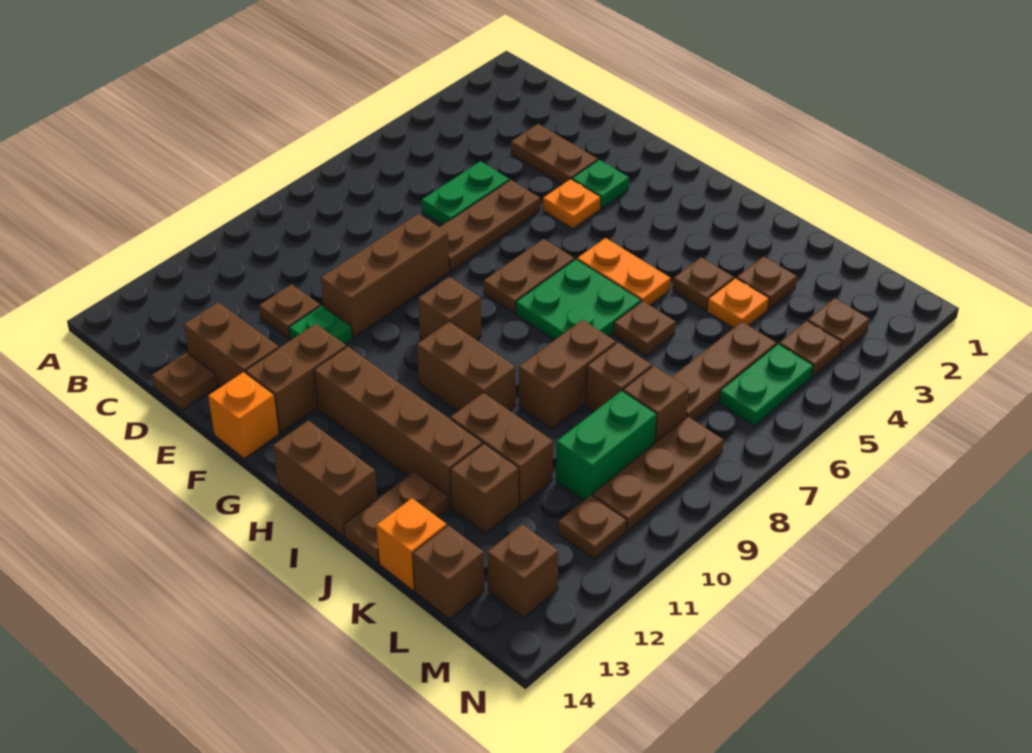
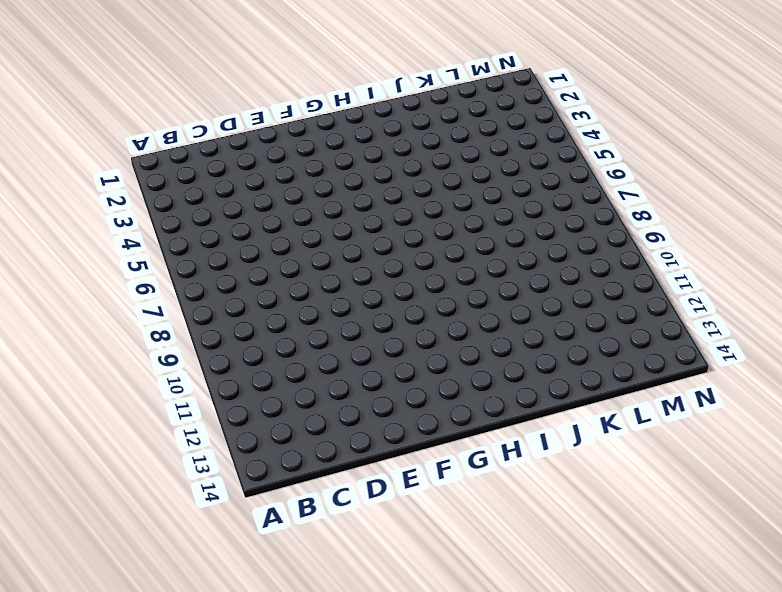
none -> brown 1x2 plate [511,124,598,185]
none -> green 1x2 plate [422,161,509,225]
none -> brown 1x1 plate [259,284,320,339]
none -> brown 1x2 brick [184,302,279,387]

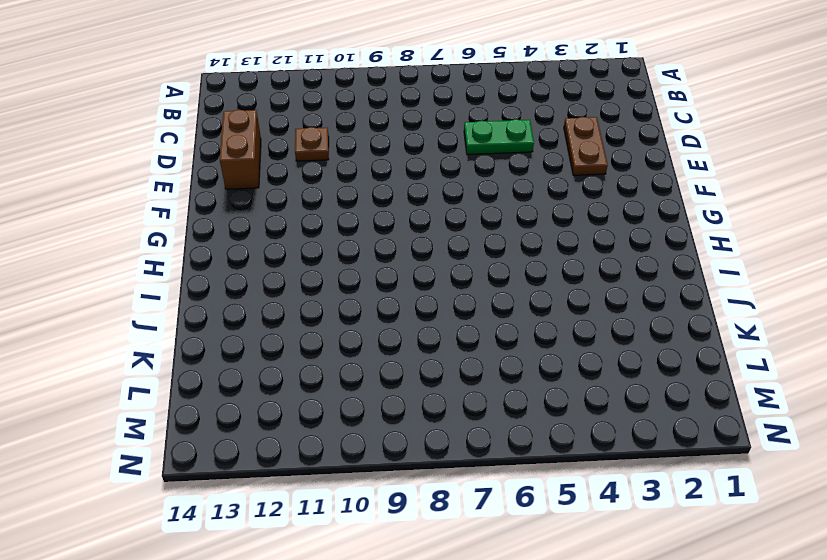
none -> brown 1x1 plate [152,353,217,410]
none -> brown 1x3 plate [440,180,540,271]
none -> brown 1x3 brick [321,214,449,338]
none -> green 1x1 plate [289,306,352,344]

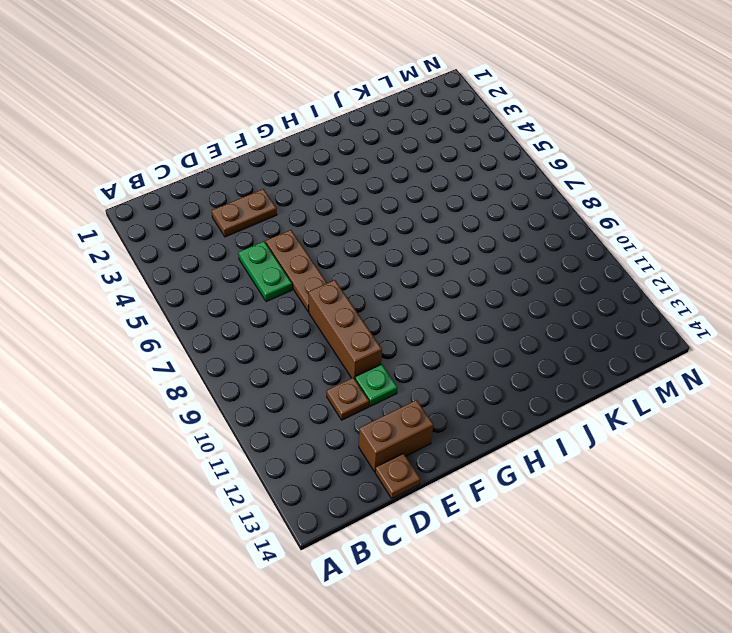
none -> green 1x1 plate [572,160,629,208]
none -> orange 1x1 plate [543,179,601,229]
none -> brown 1x2 brick [246,324,346,433]
none -> orange 1x1 brick [208,372,279,458]

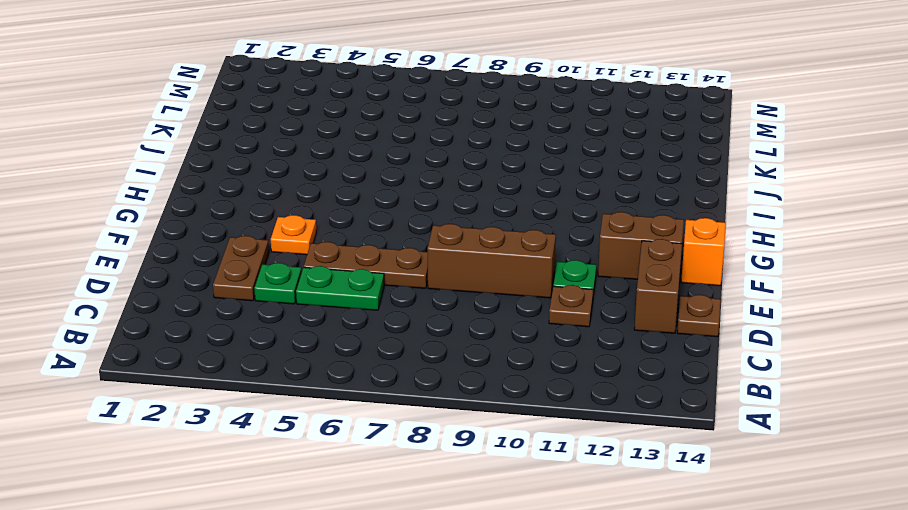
green 1x1 plate [254,263,302,304] -> green 1x1 plate moved to [572,160,629,208]
none -> brown 1x2 plate [484,239,574,313]
none -> brown 1x1 brick [418,277,481,340]
none -> brown 1x4 brick [314,346,482,507]
none -> orange 1x2 plate [577,238,671,305]

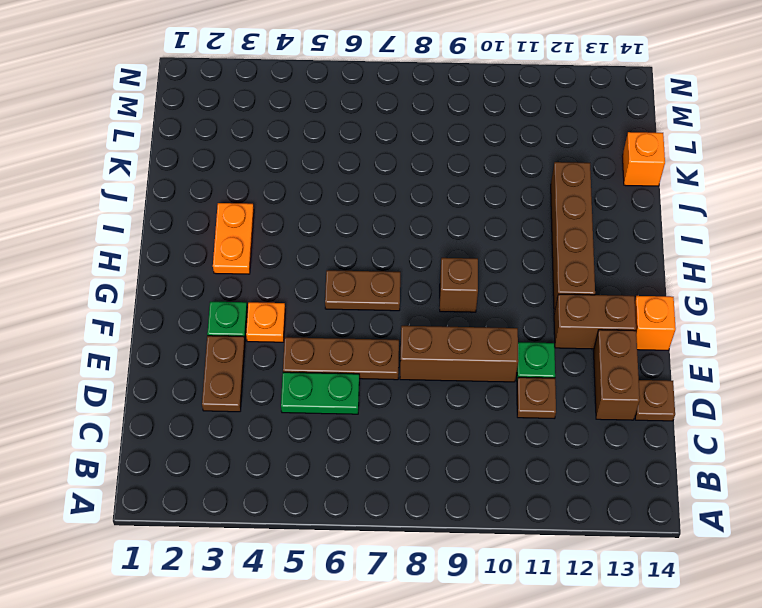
orange 1x2 plate [213,203,254,274] -> orange 1x2 plate moved to [577,238,671,305]
none -> green 2x2 plate [516,259,641,340]
none -> brown 1x2 brick [417,322,516,411]
none -> brown 1x2 brick [273,421,377,536]
none -> brown 1x1 plate [673,257,734,310]

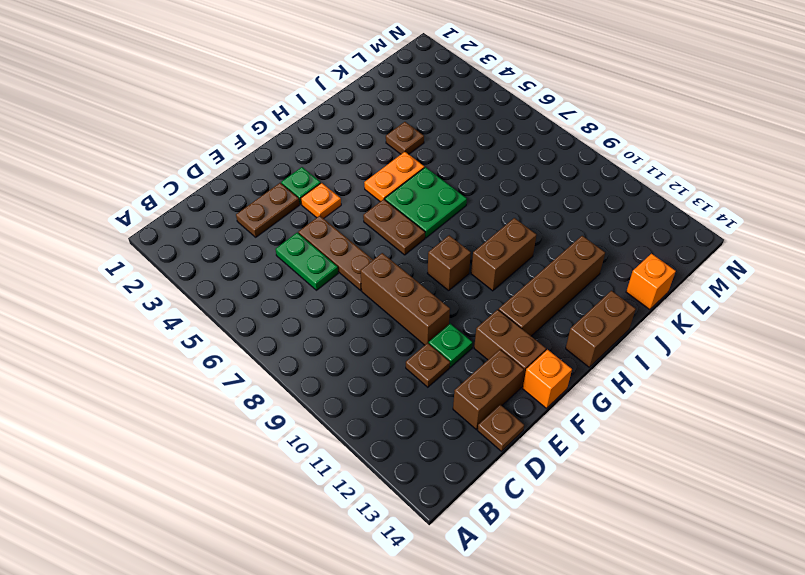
none -> brown 1x1 plate [613,301,675,356]
none -> brown 1x2 brick [519,320,616,429]
none -> brown 1x2 brick [450,393,553,506]
none -> brown 1x2 plate [344,472,448,563]

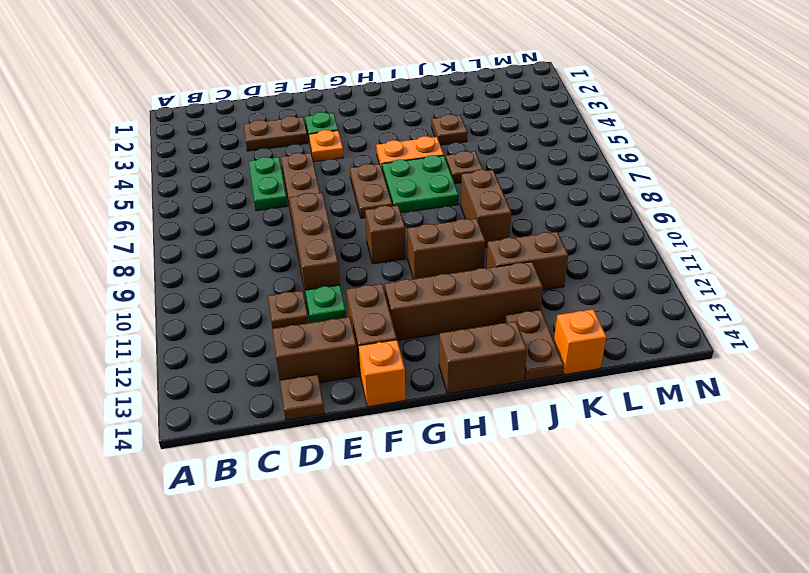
none -> brown 1x1 plate [737,256,797,309]
none -> orange 1x1 plate [707,278,769,328]
none -> brown 1x1 brick [586,342,652,411]
none -> brown 1x1 brick [450,444,519,533]

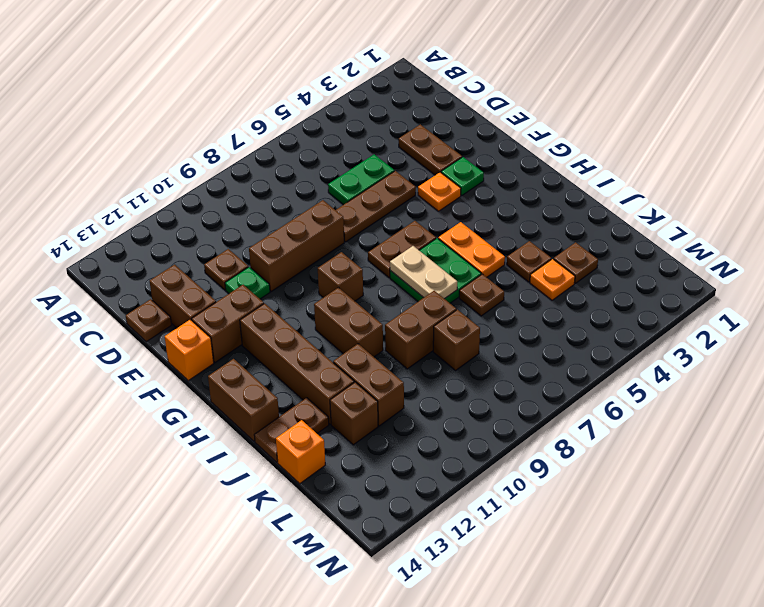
tan 1x2 plate [390,246,457,299] -> none
none -> brown 1x3 plate [672,322,776,421]
none -> brown 1x1 brick [623,366,689,443]
none -> green 1x2 brick [556,391,657,500]
none -> brown 1x1 brick [413,525,484,619]

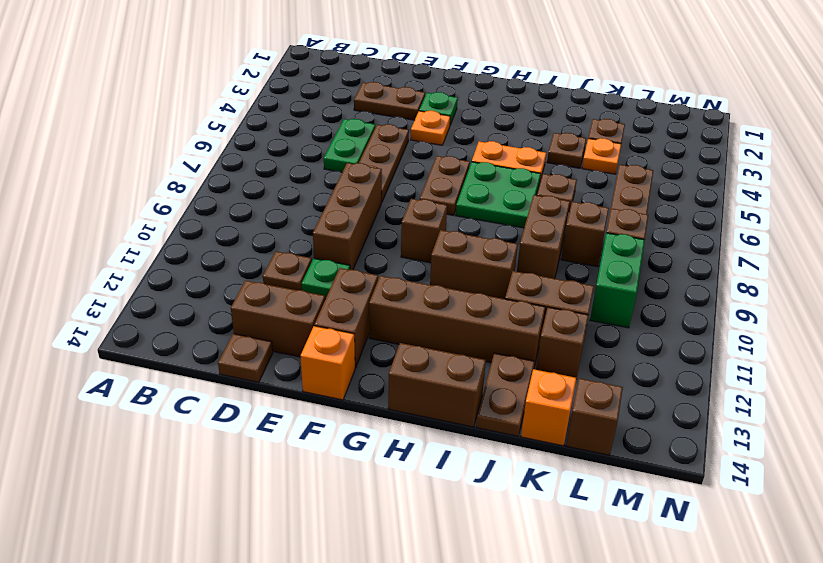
none -> brown 1x1 plate [808,298,869,353]
none -> brown 1x1 plate [779,321,842,377]
none -> green 1x2 plate [719,344,813,425]
none -> brown 1x3 plate [593,417,723,531]

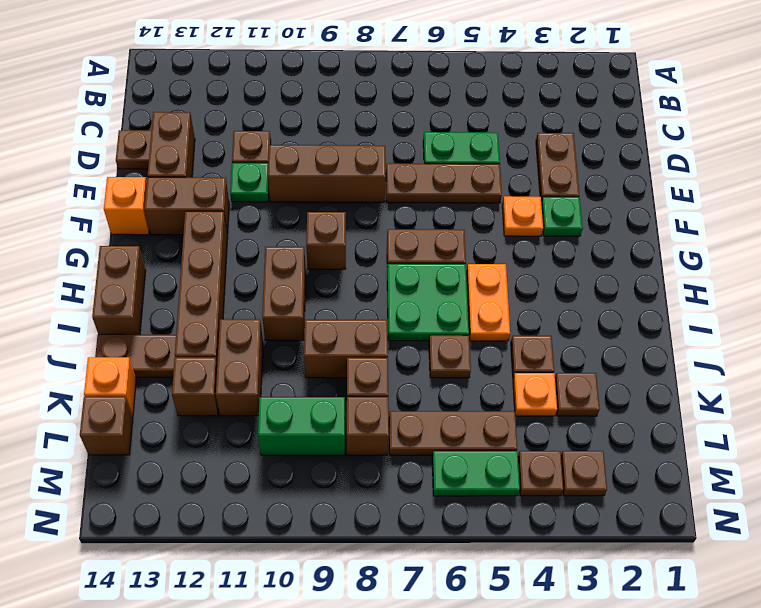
none -> brown 1x3 plate [593,417,723,531]
none -> brown 1x1 plate [558,495,627,559]
none -> brown 1x1 brick [487,524,558,618]

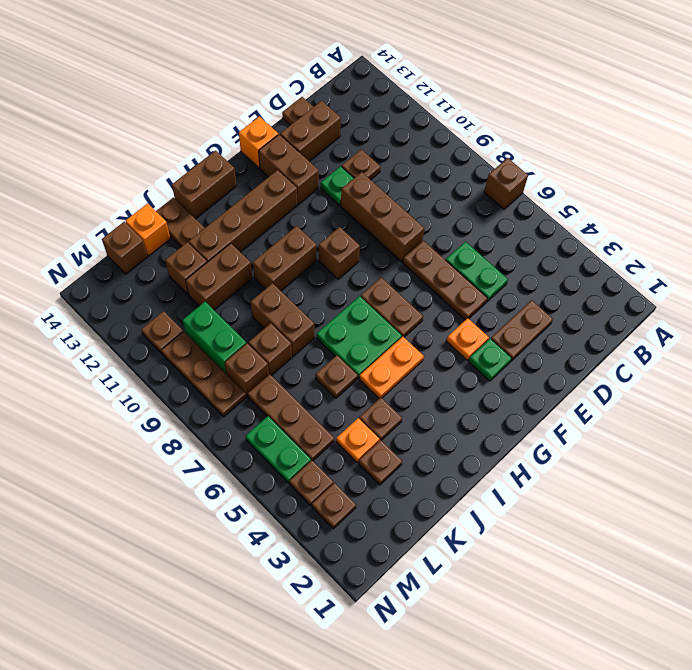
brown 1x1 brick [484,158,528,209] -> brown 1x1 brick moved to [487,524,558,618]

